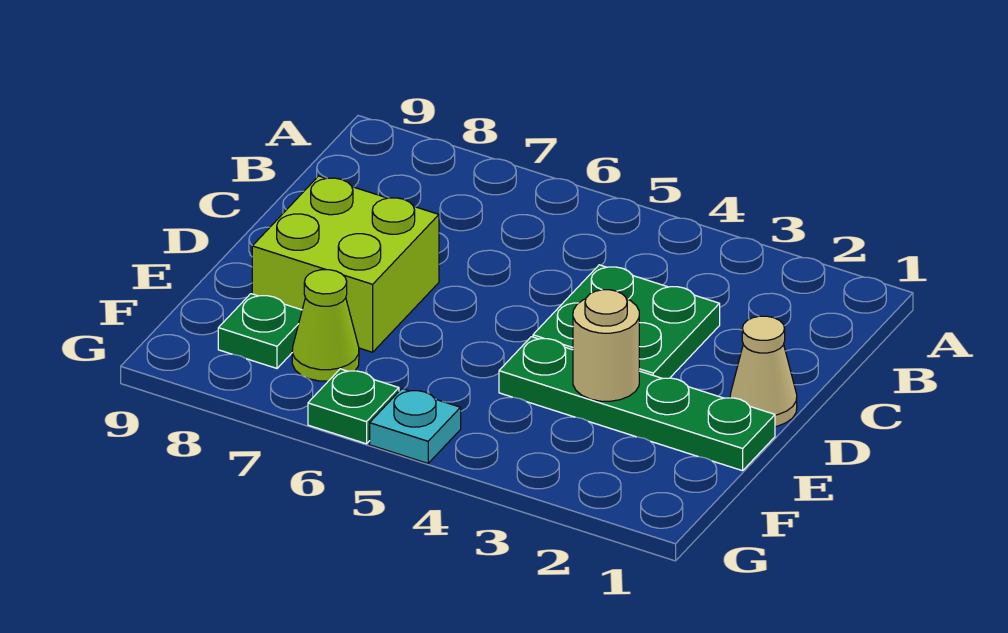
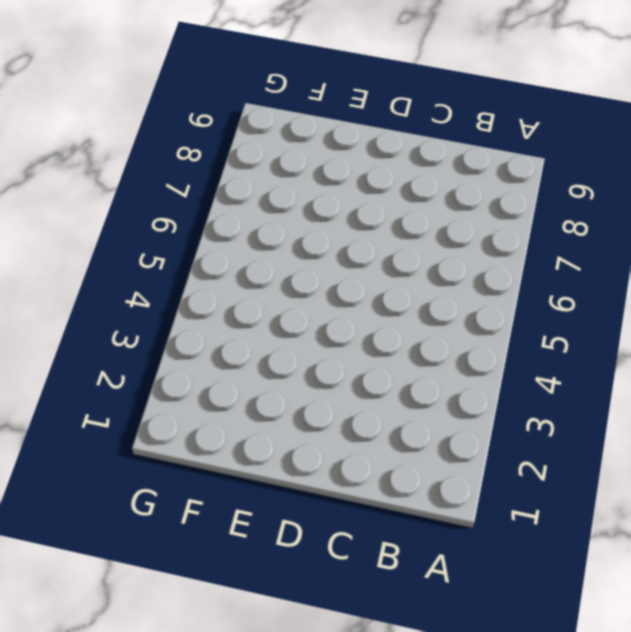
none -> green 2x2 plate [533,265,720,378]
none -> tan 1x1 cone [730,316,797,427]

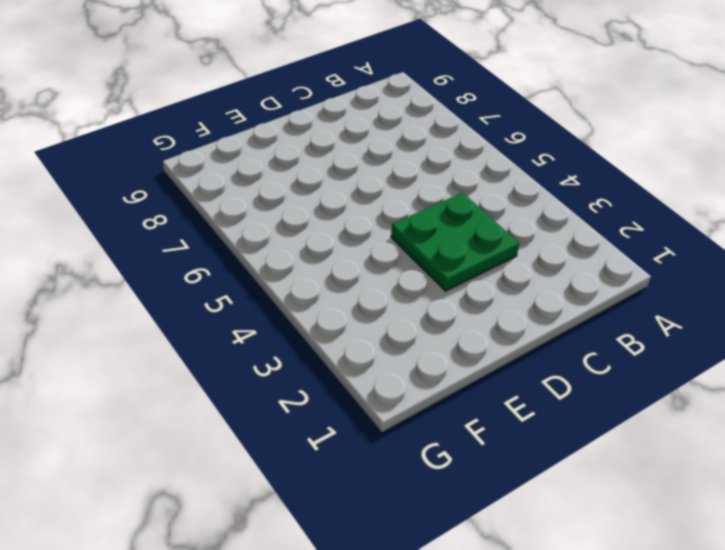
none -> tan 1x1 cone [730,316,797,427]
none -> lime 2x2 brick [252,176,439,352]

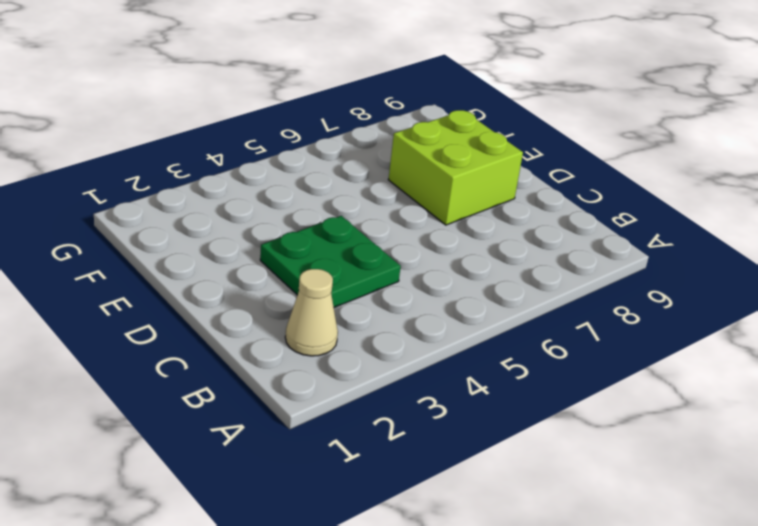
tan 1x1 cone [285,269,338,356] -> tan 1x1 cone moved to [730,316,797,427]
none -> green 1x4 plate [499,337,775,471]
none -> lime 1x1 cone [292,270,359,381]

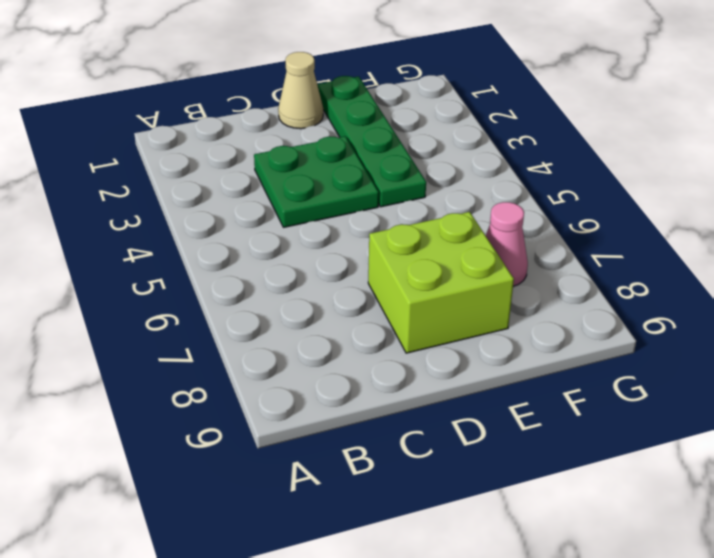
pink 1x1 cone [486,202,528,286] -> lime 1x1 cone [292,270,359,381]
none -> green 1x1 plate [218,294,302,368]
none -> cyan 1x1 plate [370,389,461,463]

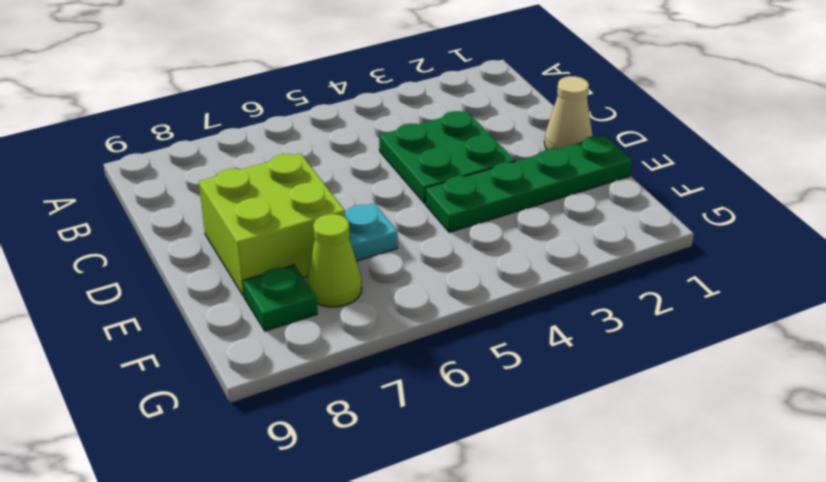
cyan 1x1 plate [345,203,398,261] -> cyan 1x1 plate moved to [370,389,461,463]
none -> green 1x1 plate [308,369,399,444]
none -> tan 1x1 round brick [573,290,639,401]

